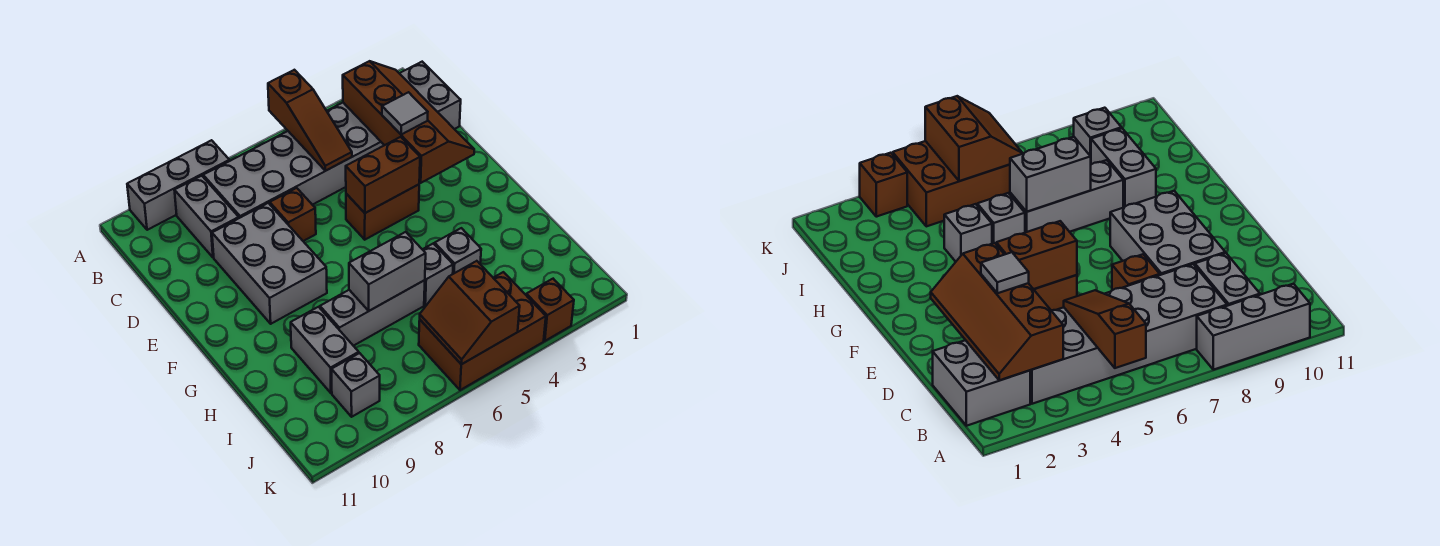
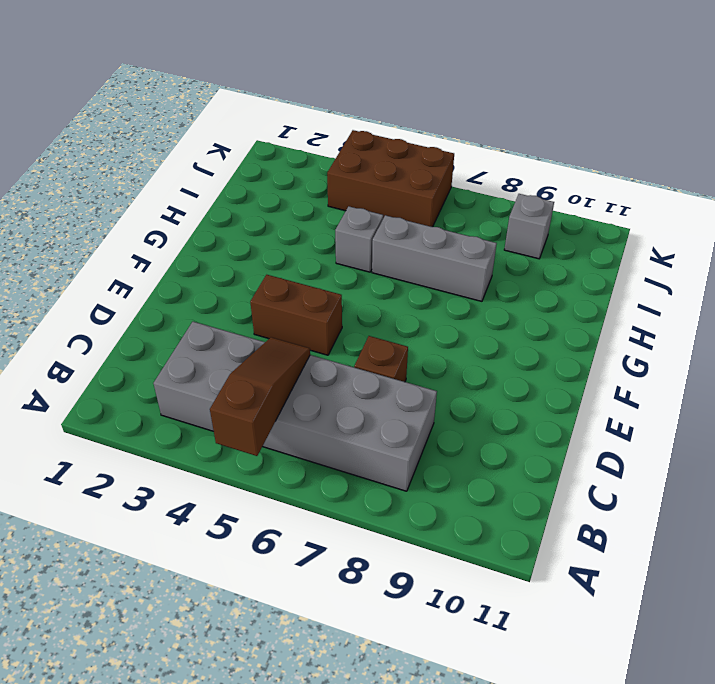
none -> grey 1x3 brick [127,140,229,230]
none -> grey 2x2 brick [399,62,461,129]
none -> grey 1x2 brick [174,176,239,258]

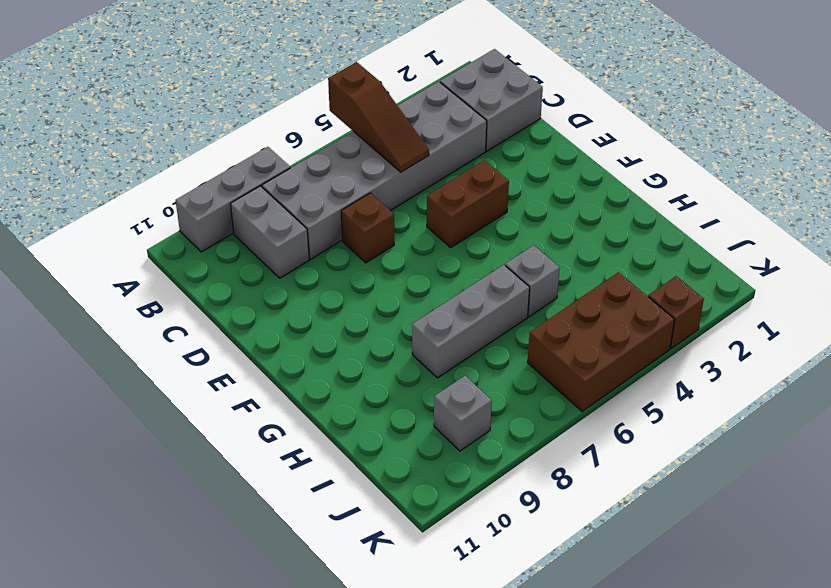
none -> grey 2x3 brick [212,203,327,324]
none -> grey 1x1 brick [435,228,481,274]
none -> grey 1x2 brick [291,307,359,393]

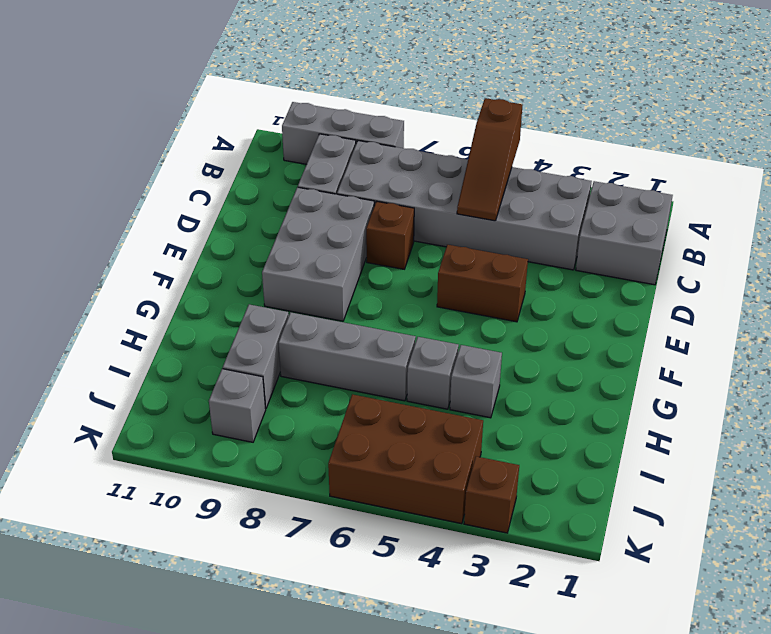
none -> brown 2x4 slope [343,61,474,183]
none -> brown 1x2 brick [346,137,420,213]
none -> grey 1x2 brick [349,232,426,311]

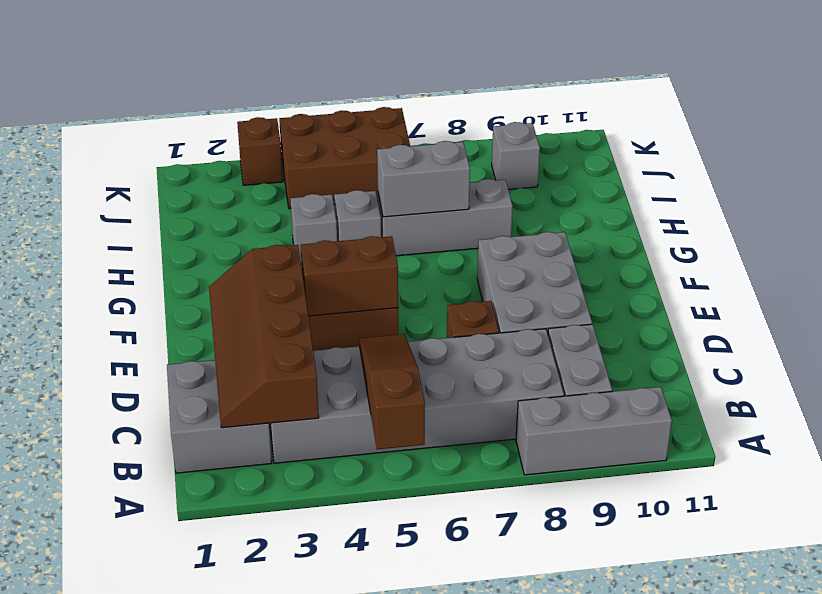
none -> grey 1x2 brick [291,307,359,393]
none -> brown 2x2 slope [420,261,520,364]
none -> grey 1x1 tile [382,92,428,135]

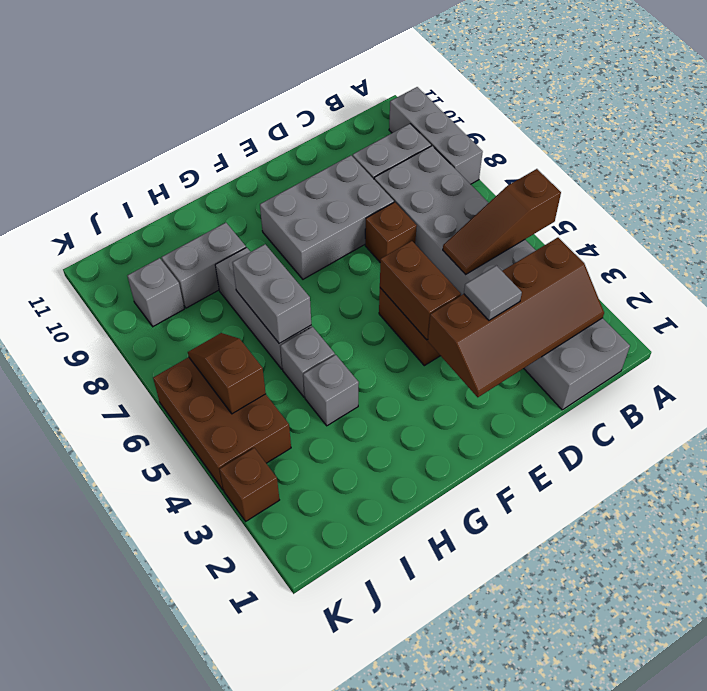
brown 1x2 slope [188,333,266,414] -> brown 2x2 slope [420,261,520,364]

